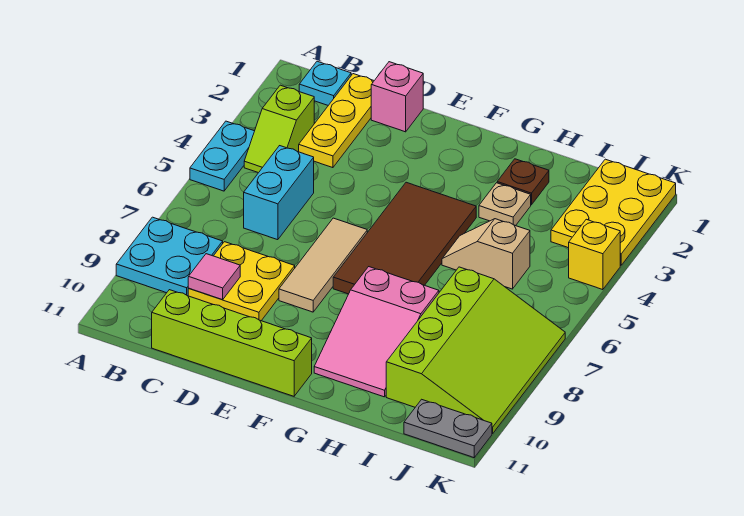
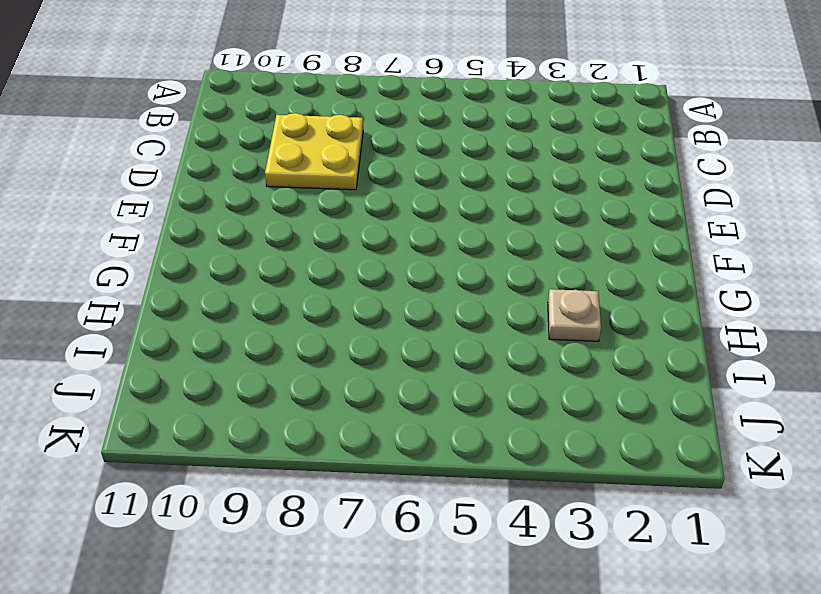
none -> cyan 1x2 plate [190,121,254,191]
none -> cyan 2x2 plate [116,217,223,296]
none -> cyan 1x1 plate [299,61,351,105]

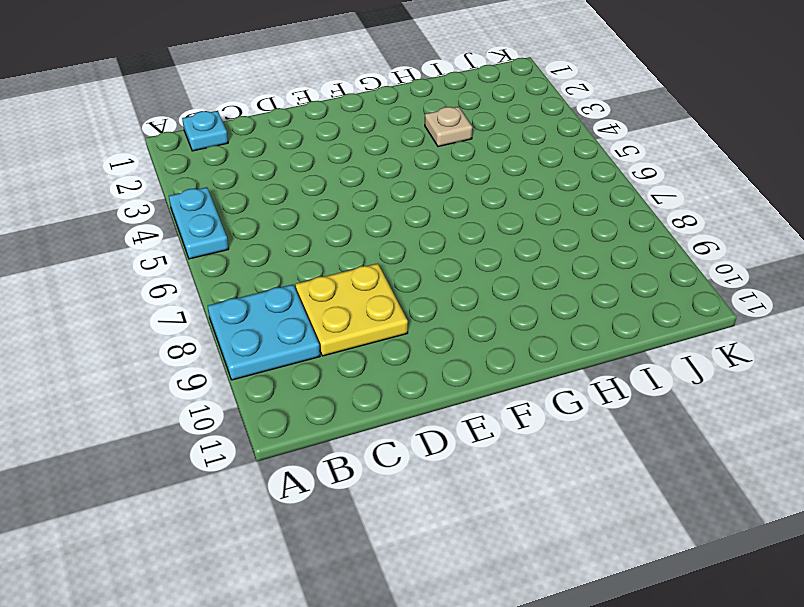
none -> lime 1x2 slope [244,85,314,173]
none -> yellow 1x3 plate [299,74,374,168]
none -> cyan 1x2 brick [244,146,314,240]

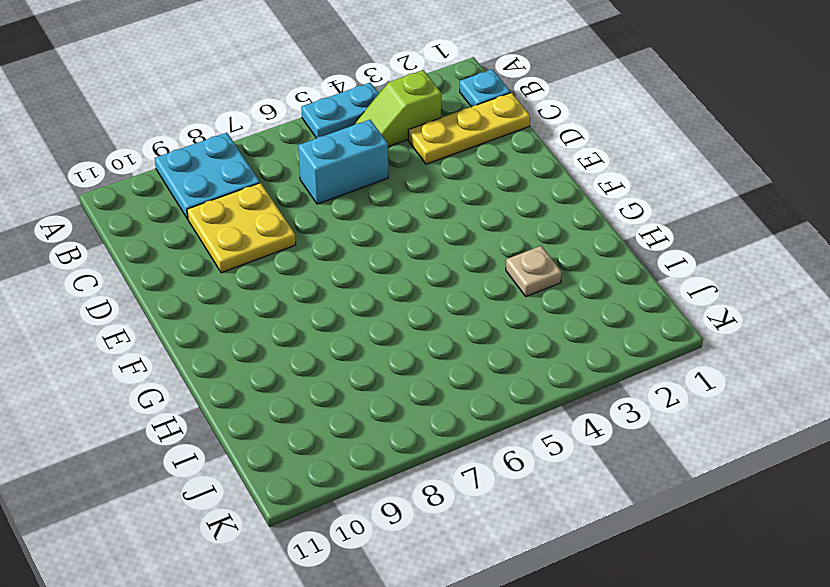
none -> lime 1x4 brick [152,290,312,396]
none -> pink 1x1 brick [371,62,423,132]
none -> tan 1x3 tile [279,218,367,312]

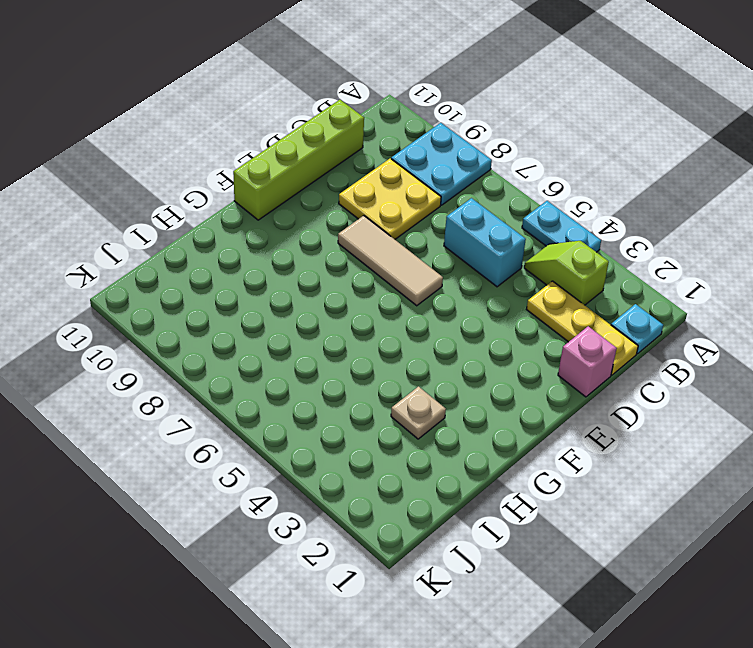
none -> brown 2x4 tile [333,182,476,294]
none -> pink 2x3 slope [314,267,439,397]
none -> brown 1x1 plate [497,159,549,205]

